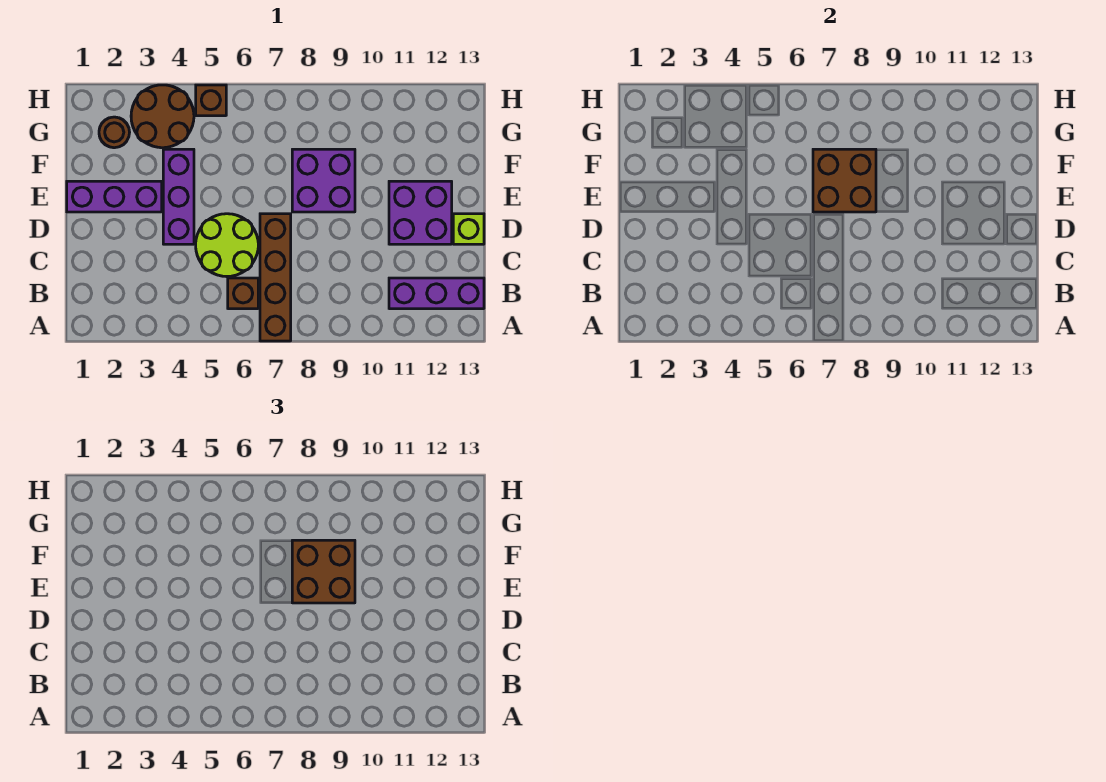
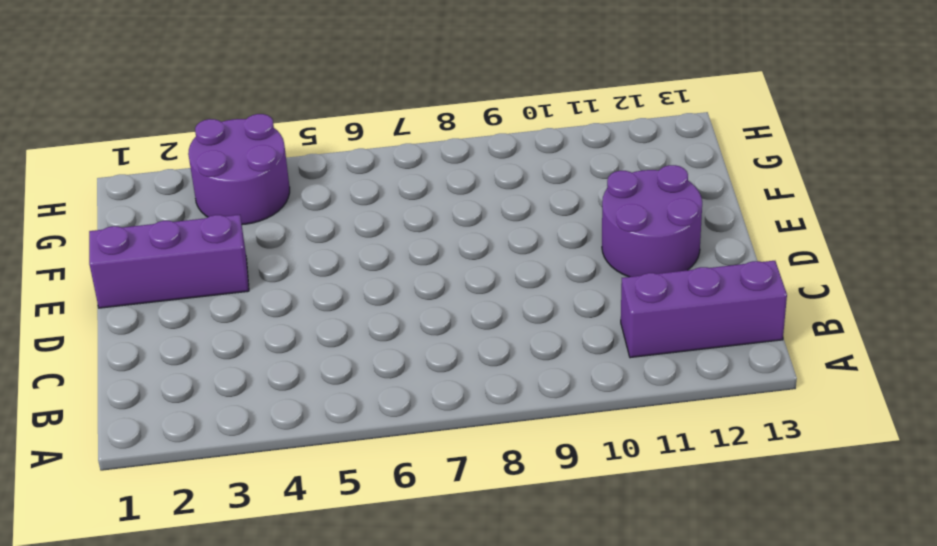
purple 2x2 round brick [602,165,702,277] -> purple 2x2 brick [389,181,452,244]
purple 2x2 round brick [188,114,290,225] -> brown 2x2 round brick [131,85,194,148]
none -> brown 1x4 brick [260,214,291,341]
none -> brown 1x1 brick [228,278,258,309]
none -> lime 2x2 round brick [196,214,258,277]

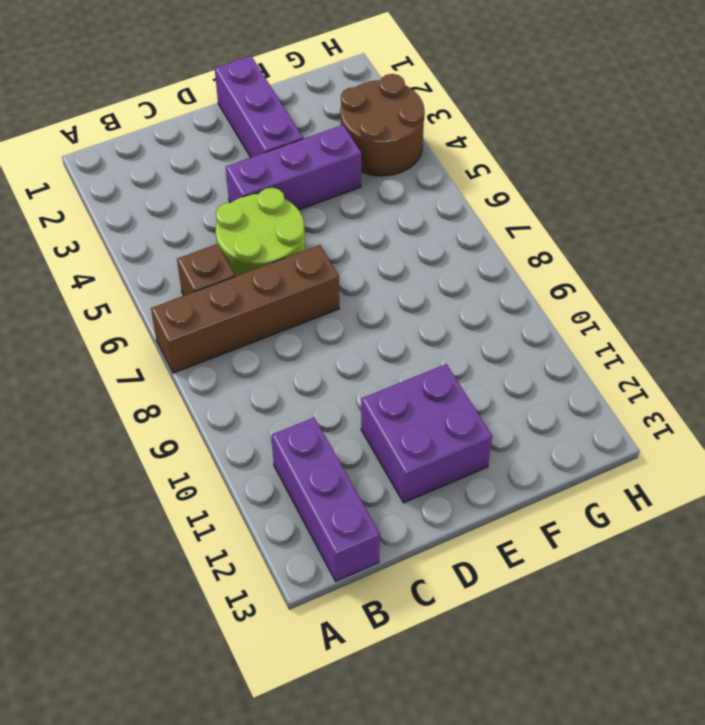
none -> lime 1x1 brick [453,214,484,244]
none -> purple 2x2 brick [292,149,355,212]
none -> brown 1x1 round brick [99,117,130,148]

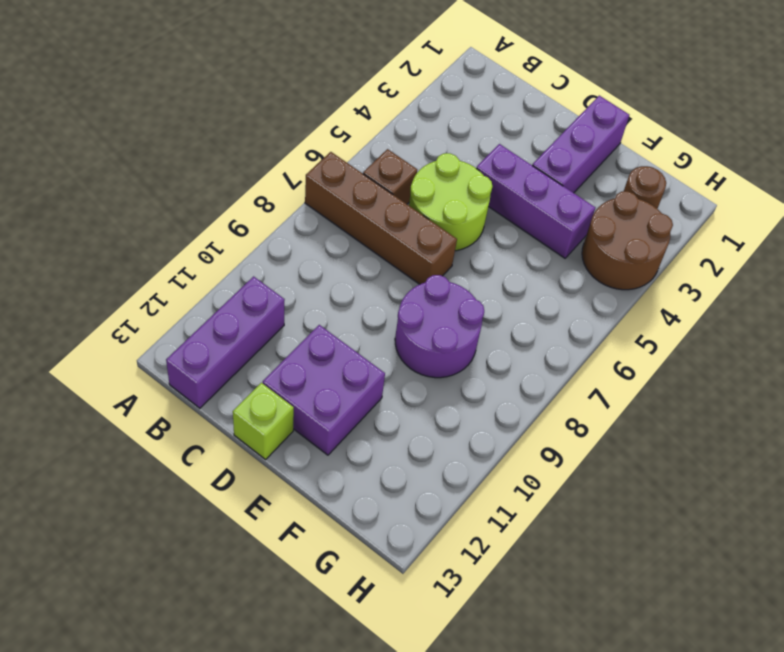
purple 2x2 round brick [395,275,484,378] -> purple 2x2 brick [292,149,355,212]
none -> brown 1x1 brick [196,85,226,116]
none -> brown 2x2 brick [813,149,876,212]
none -> brown 2x2 brick [292,540,355,603]

